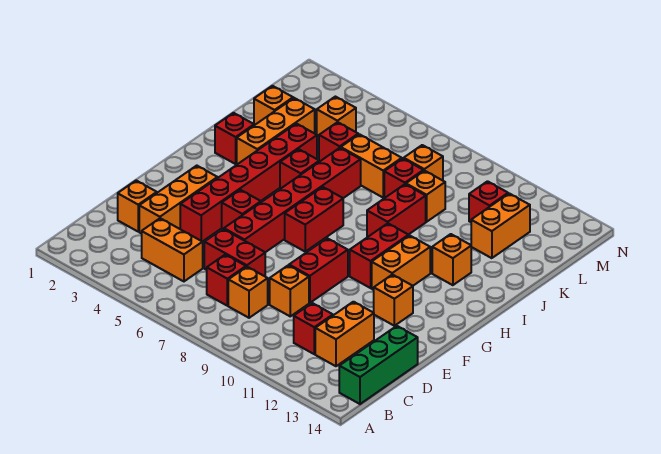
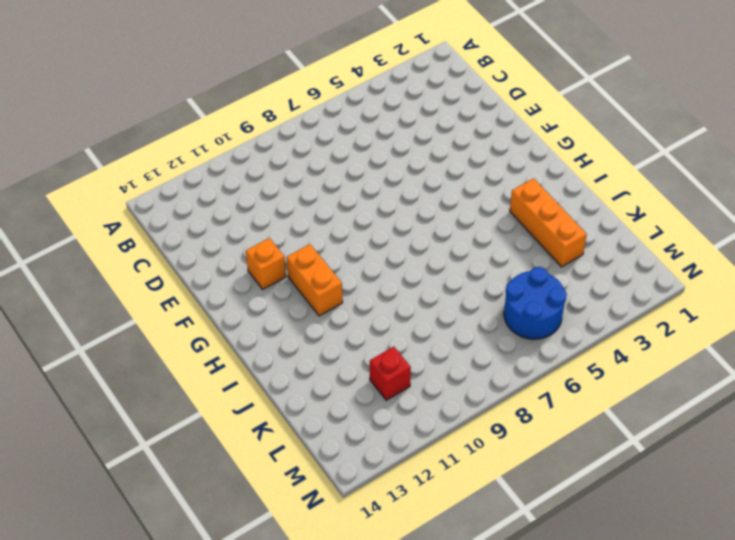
blue 2x2 round brick [504,267,567,339] -> none
none -> green 1x3 brick [339,326,418,404]
none -> orange 1x2 brick [142,218,203,281]
none -> red 1x1 brick [207,255,246,306]
none -> orange 1x1 brick [228,267,268,318]

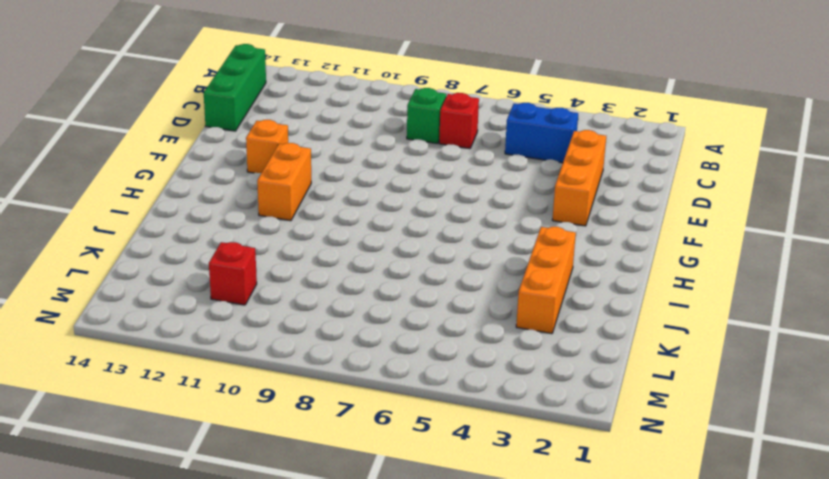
blue 1x2 brick [505,103,578,163] -> orange 1x2 brick [142,218,203,281]
green 1x1 brick [407,88,446,144] -> orange 1x1 brick [228,267,268,318]
none -> red 1x1 brick [294,303,333,354]
none -> orange 1x2 brick [315,302,374,366]
none -> orange 1x1 brick [118,181,157,231]
none -> red 1x2 brick [204,229,265,276]

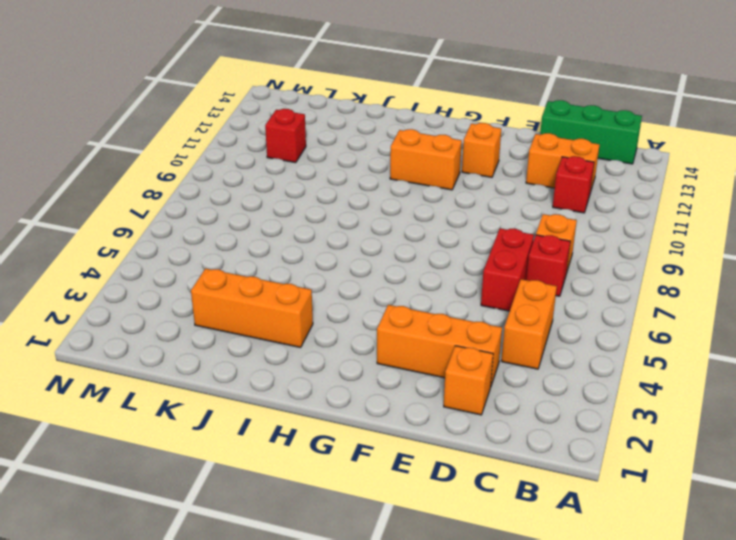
none -> orange 1x1 brick [270,265,309,316]
none -> red 1x6 brick [180,124,317,242]
none -> red 1x6 brick [224,148,361,252]
none -> red 1x2 brick [289,238,348,303]

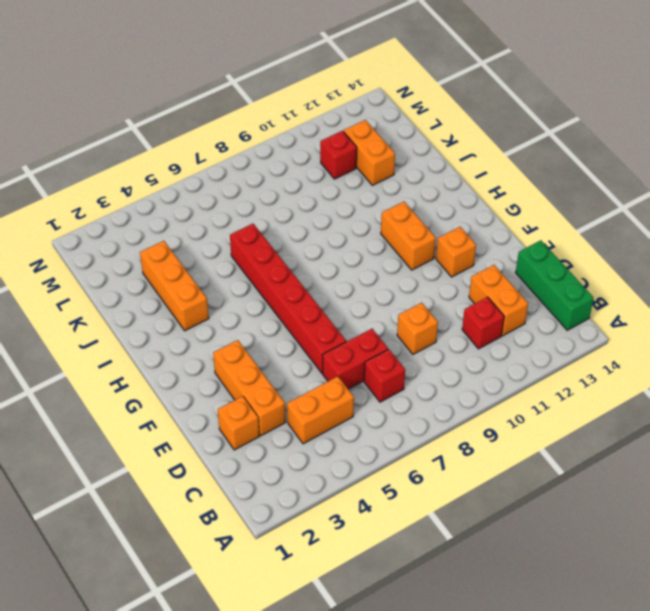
none -> orange 1x1 brick [228,267,268,318]
none -> red 1x6 brick [180,124,317,242]
none -> red 1x2 brick [289,238,348,303]
none -> red 1x1 brick [222,190,261,229]

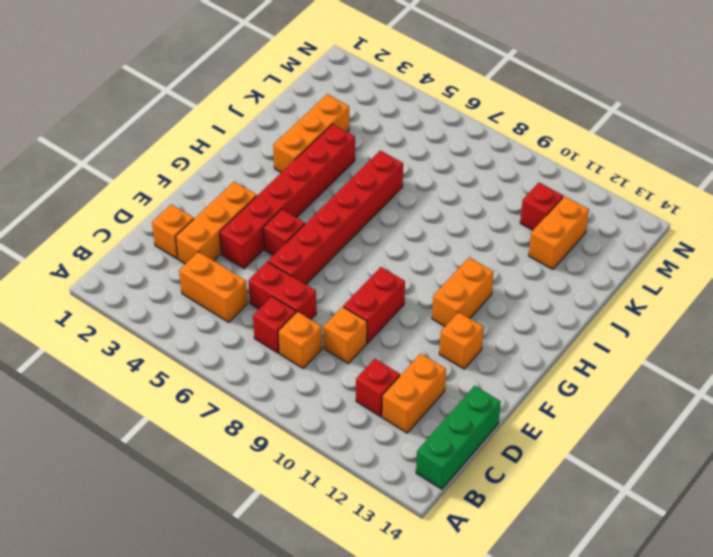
none -> red 1x2 brick [285,187,343,252]
none -> red 1x2 brick [350,223,409,288]
none -> red 1x1 brick [215,113,254,164]
none -> red 1x1 brick [280,149,319,189]

